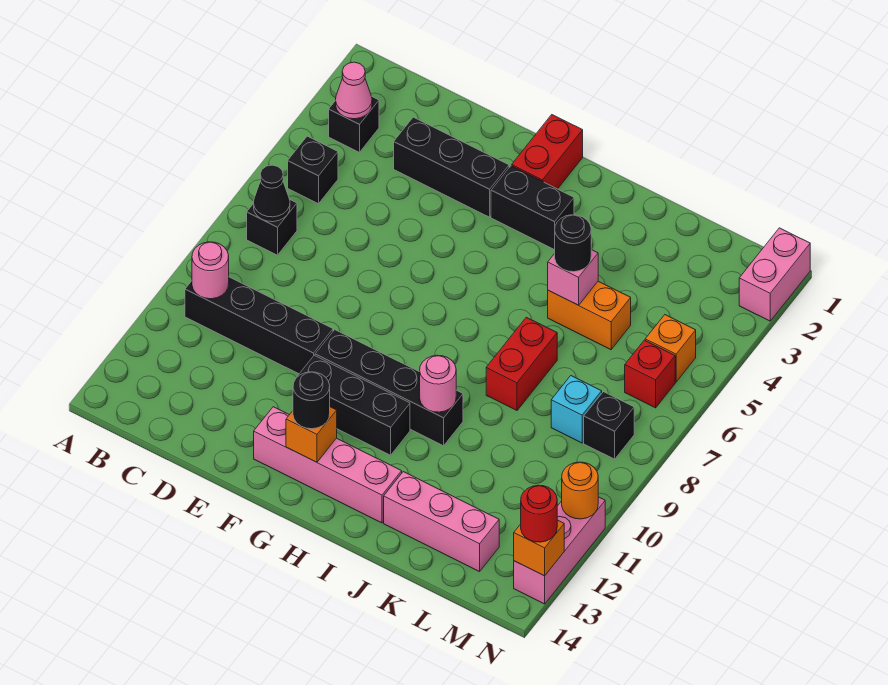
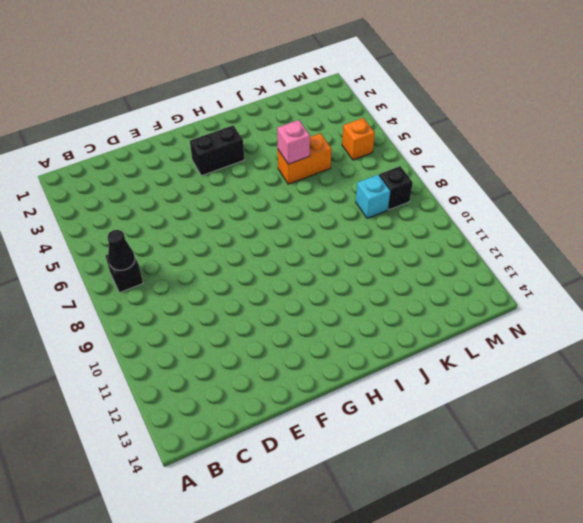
none -> black 1x1 brick [329,97,379,152]
none -> black 1x1 brick [288,136,338,204]
none -> black 1x4 brick [185,277,333,374]
none -> black 1x3 brick [394,117,509,217]

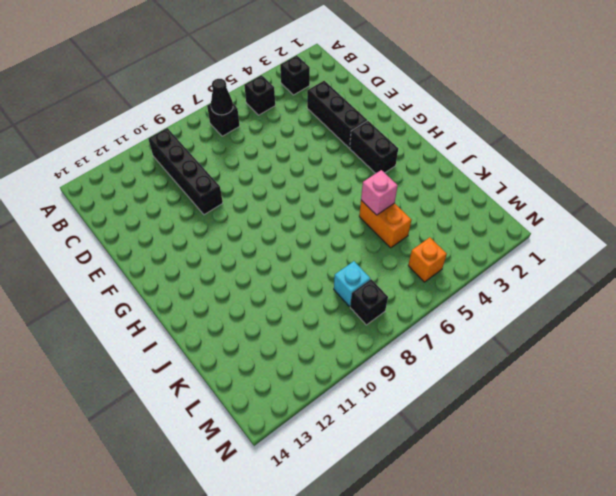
none -> black 1x4 brick [315,330,463,446]
none -> black 1x3 brick [296,355,410,455]
none -> pink 1x4 brick [254,407,402,523]
none -> red 1x2 brick [512,115,583,189]

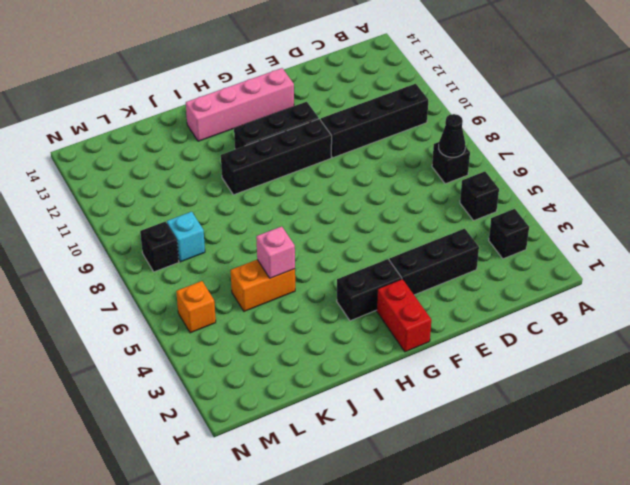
none -> red 1x2 brick [486,317,557,410]
none -> pink 1x3 brick [384,472,499,572]
none -> red 1x1 brick [625,340,675,408]
none -> pink 1x2 brick [739,228,810,321]

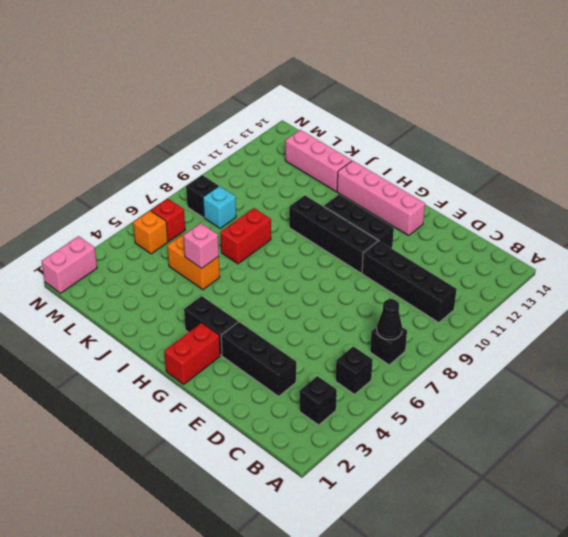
none -> pink 1x3 brick [514,497,605,604]
none -> pink 1x1 cone [336,62,372,119]
none -> pink 1x1 round brick [192,242,229,299]
none -> orange 1x1 brick [286,407,337,462]

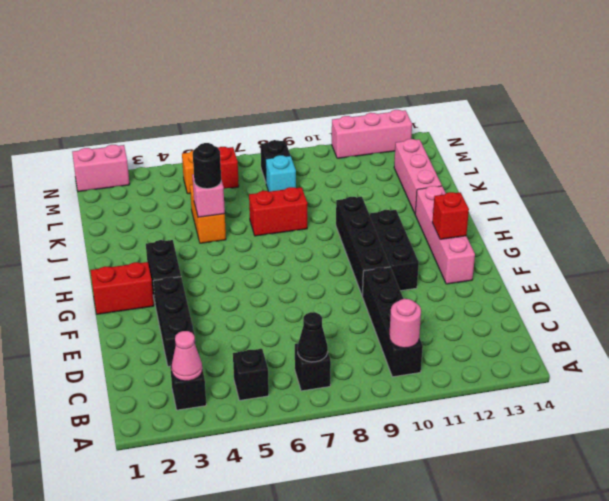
red 1x1 brick [432,192,469,239] -> orange 1x1 brick [286,407,337,462]
none -> pink 1x1 round brick [420,355,456,412]
none -> orange 1x1 round brick [562,462,598,519]
none -> orange 1x1 brick [514,520,564,576]
none -> black 1x1 round brick [293,372,330,429]

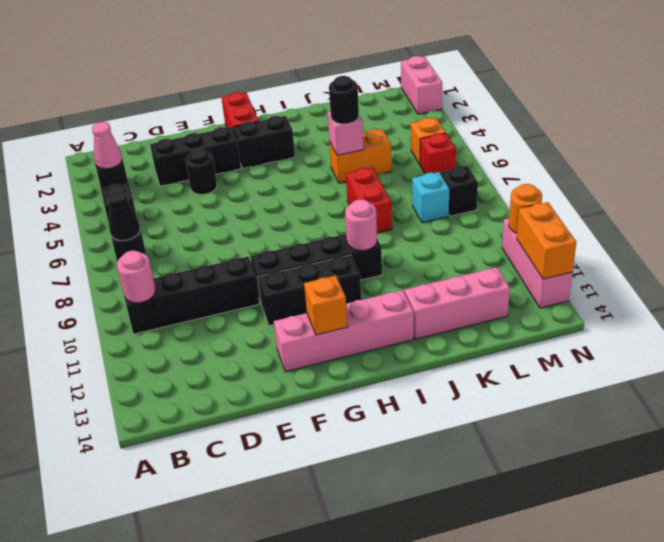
black 1x1 round brick [186,149,217,195] -> black 1x1 round brick moved to [293,372,330,429]
orange 1x2 brick [517,202,576,279] -> orange 1x1 brick [514,520,564,576]
none -> red 1x1 round brick [521,485,557,542]

